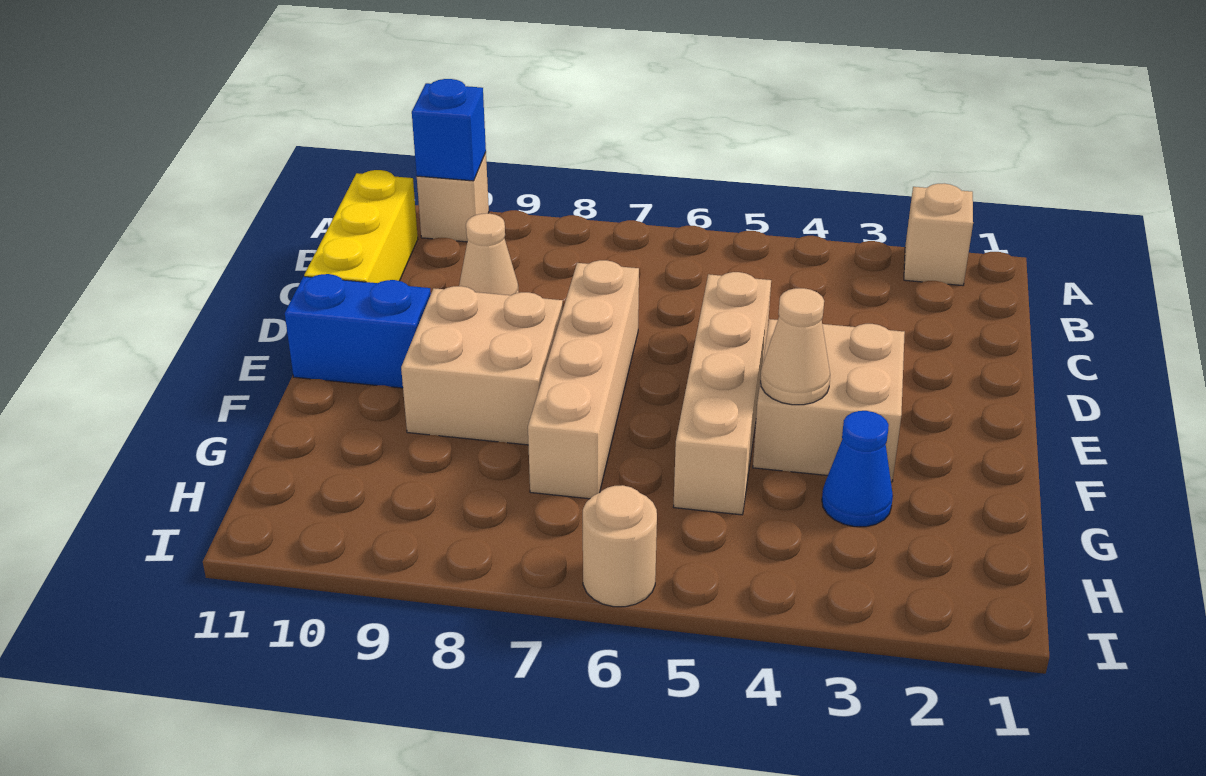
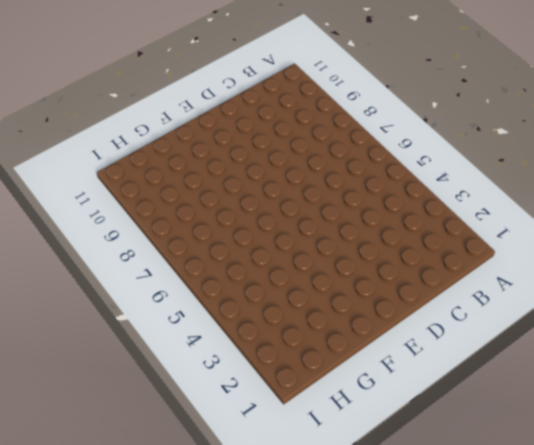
none -> tan 1x1 brick [904,184,973,286]
none -> tan 1x1 brick [417,153,489,242]
none -> yellow 1x3 brick [304,170,418,283]

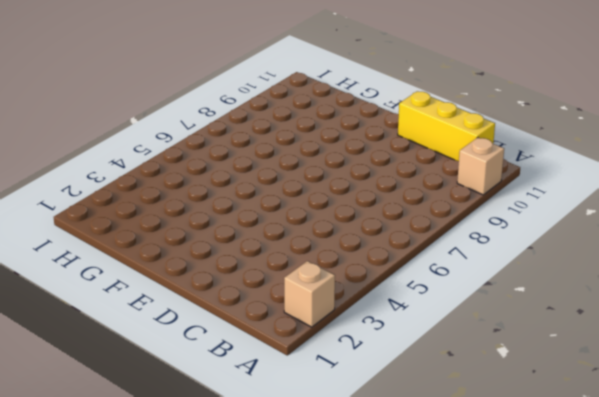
none -> tan 1x1 cone [459,213,519,295]
none -> tan 1x4 brick [674,272,771,515]
none -> tan 1x4 brick [528,260,639,499]

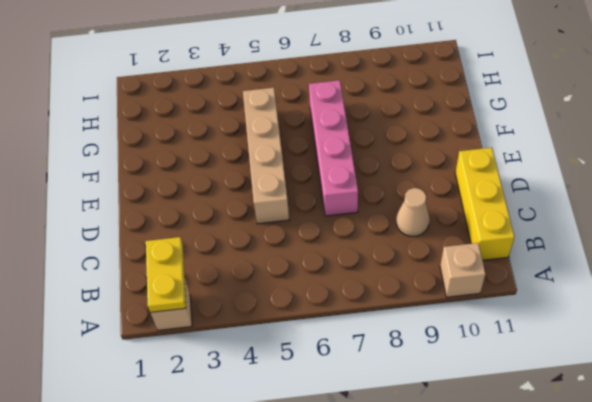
yellow 1x2 plate [146,237,186,312] -> none
pink 1x4 brick [309,80,358,216] -> tan 1x4 brick [528,260,639,499]
none -> tan 2x2 brick [753,319,905,482]
none -> tan 2x2 brick [401,286,563,445]
none -> blue 1x2 brick [285,274,431,388]

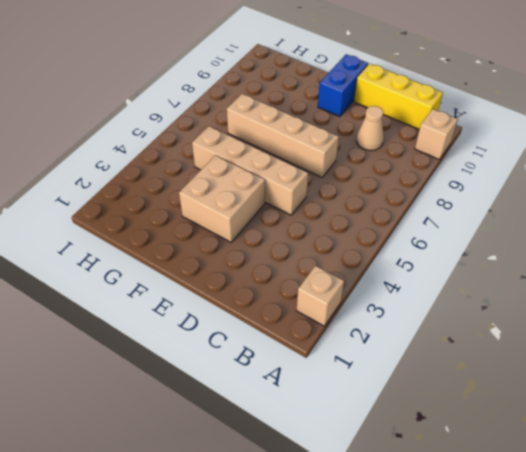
none -> tan 2x2 brick [401,286,563,445]
none -> blue 1x1 cone [822,411,893,527]
none -> tan 1x1 round brick [583,485,657,607]

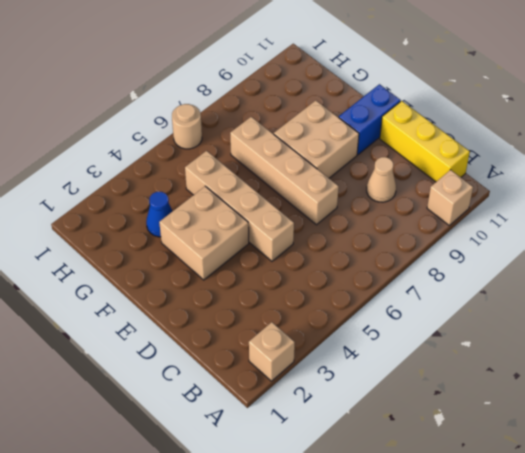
none -> blue 1x1 brick [412,79,486,181]
none -> tan 1x1 cone [760,288,830,405]

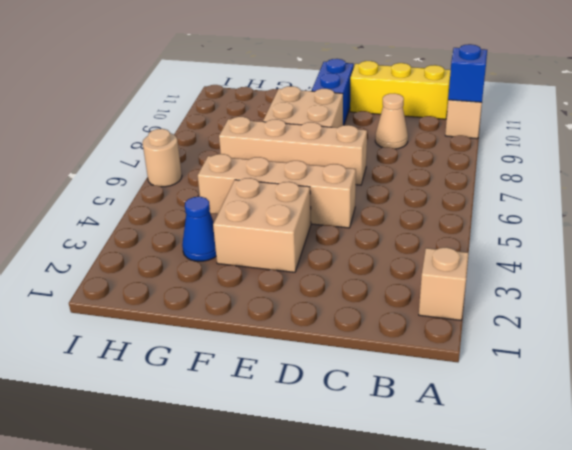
none -> tan 1x1 cone [760,288,830,405]

